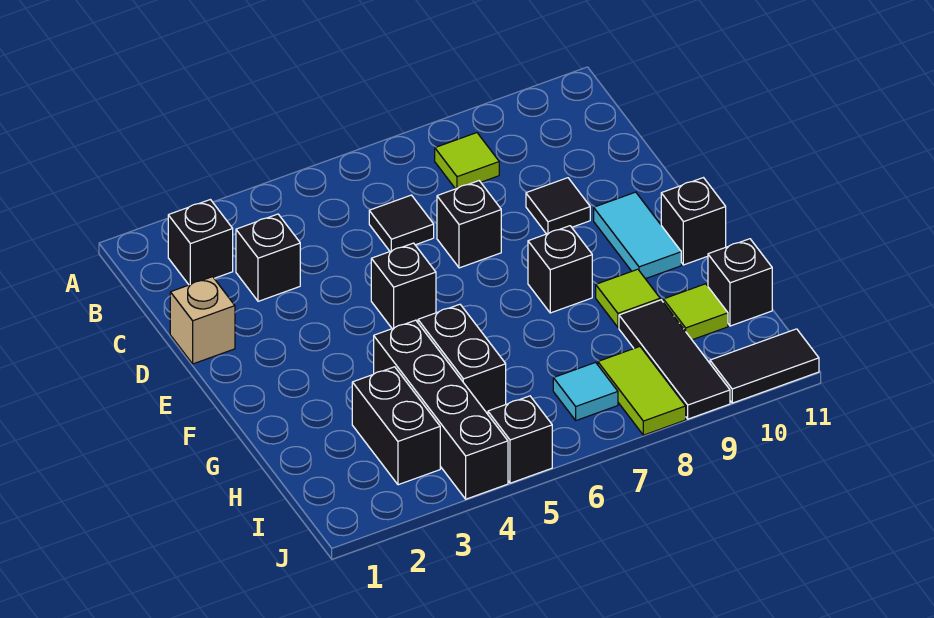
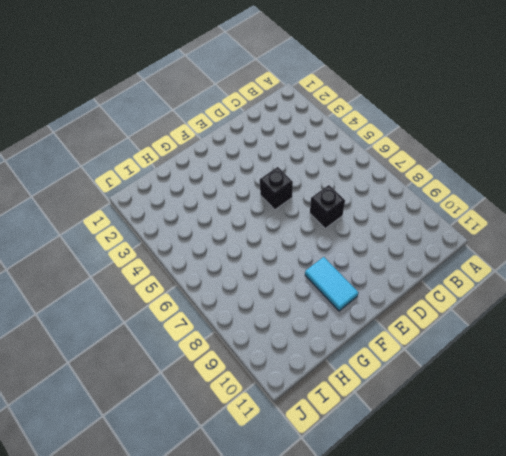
cyan 1x2 tile [305,257,358,311] -> cyan 1x2 tile turned to [594,192,681,279]
none -> black 1x1 brick [168,200,233,285]
none -> lime 1x1 tile [435,133,499,189]
none -> black 1x1 brick [236,214,300,301]

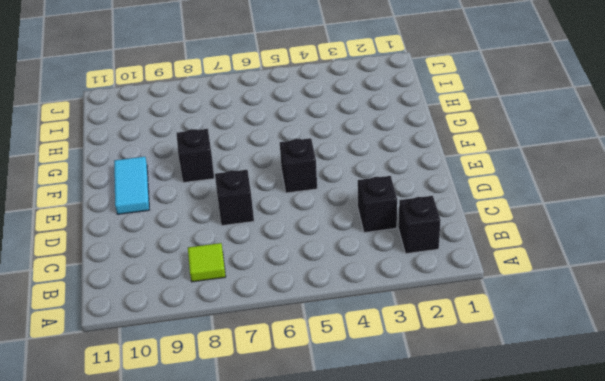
none -> black 1x1 tile [369,195,434,251]
none -> tan 1x1 brick [170,277,235,364]
none -> black 1x1 tile [526,178,590,234]

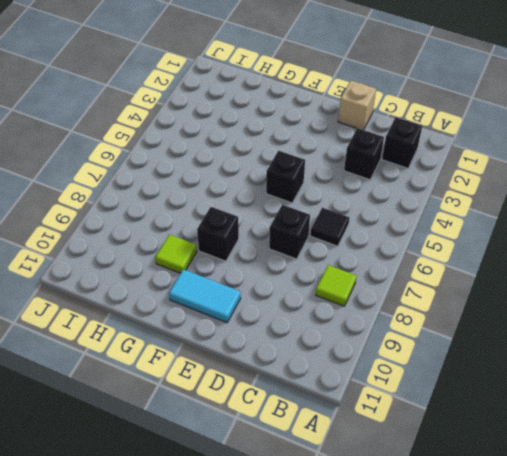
none -> black 1x1 tile [526,178,590,234]
none -> black 1x1 brick [661,178,726,265]
none -> black 1x4 brick [374,320,508,499]

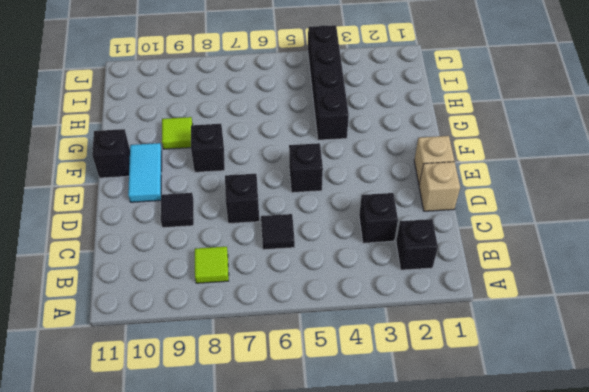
tan 1x1 brick [414,136,454,184] -> none
none -> black 1x2 brick [418,304,506,414]
none -> black 1x2 brick [352,367,440,485]
none -> black 1x3 tile [619,300,730,419]

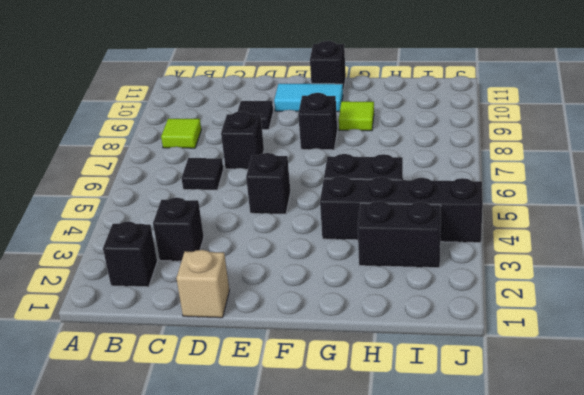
none -> black 1x3 tile [619,300,730,419]
none -> lime 1x1 tile [663,284,728,340]
none -> black 1x1 brick [708,239,772,326]

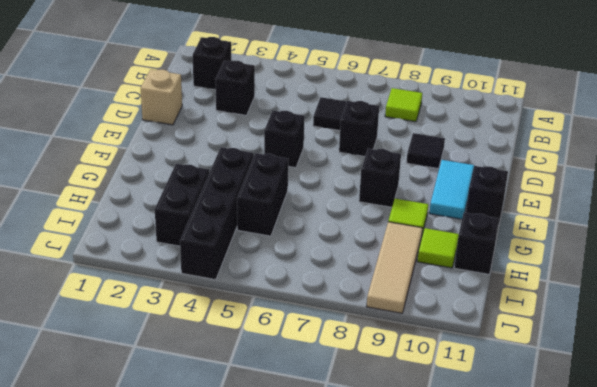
tan 1x3 tile [367,222,422,313] -> black 1x3 tile [619,300,730,419]
none -> cyan 1x1 tile [553,362,618,420]
none -> lime 1x2 tile [598,347,686,435]
none -> black 1x1 brick [488,396,552,483]

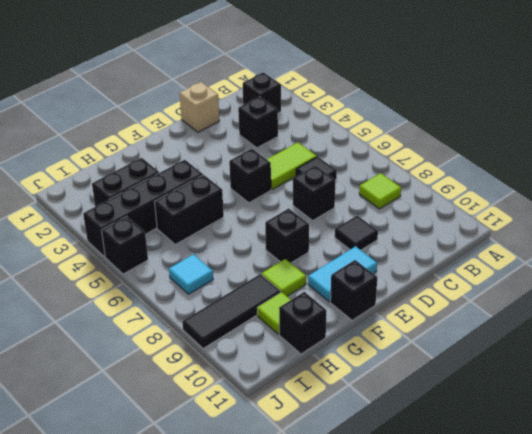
lime 1x2 tile [267,142,317,189] -> lime 1x2 tile moved to [598,347,686,435]
none -> black 1x2 tile [710,329,819,403]

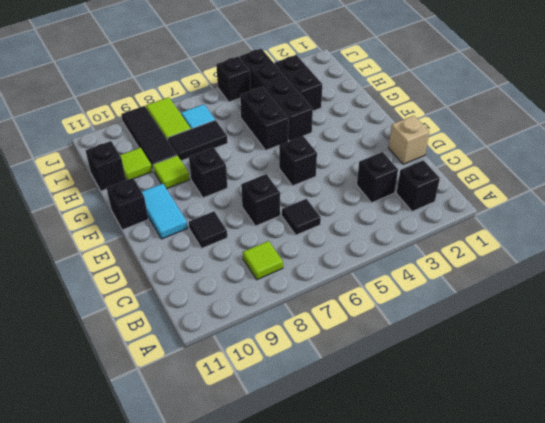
black 1x2 tile [168,120,228,161] -> black 1x2 tile moved to [710,329,819,403]

